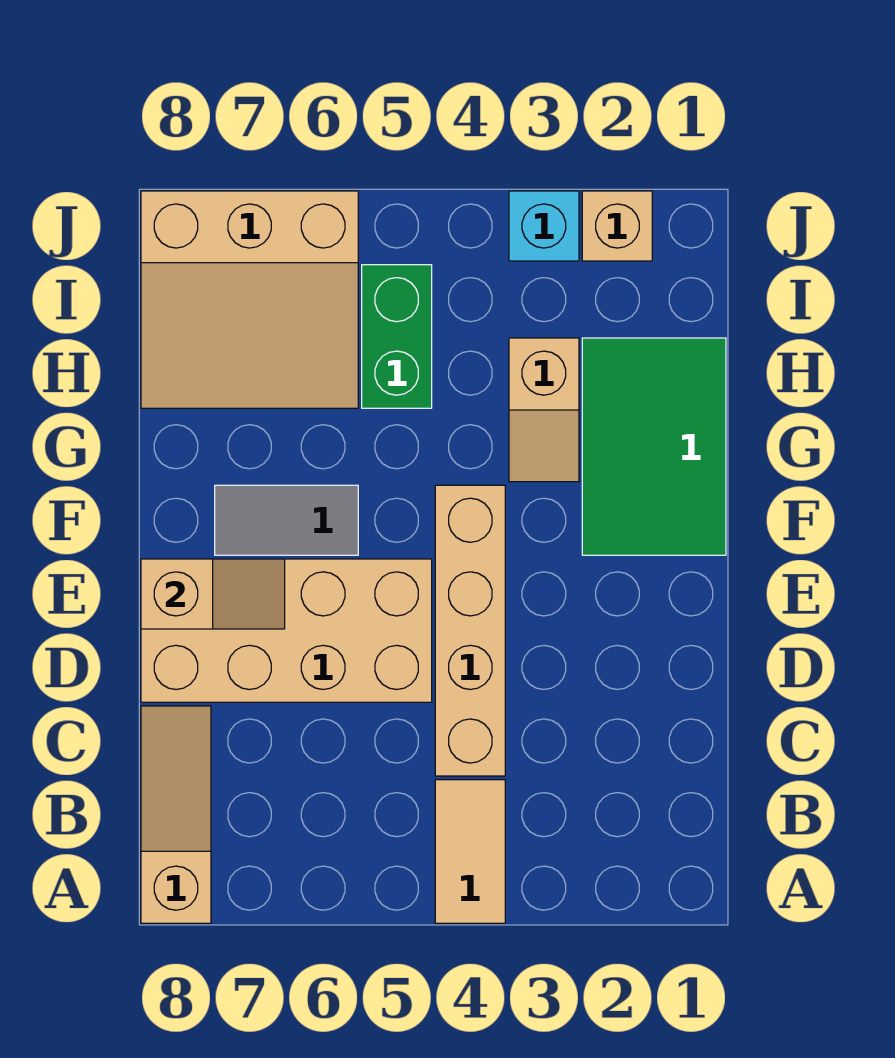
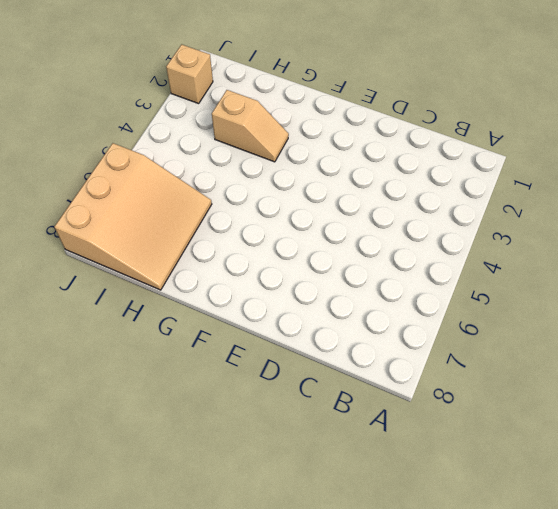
none -> tan 1x2 tile [435,780,505,923]
none -> tan 1x3 slope [141,706,211,923]
none -> tan 1x4 brick [435,485,505,776]

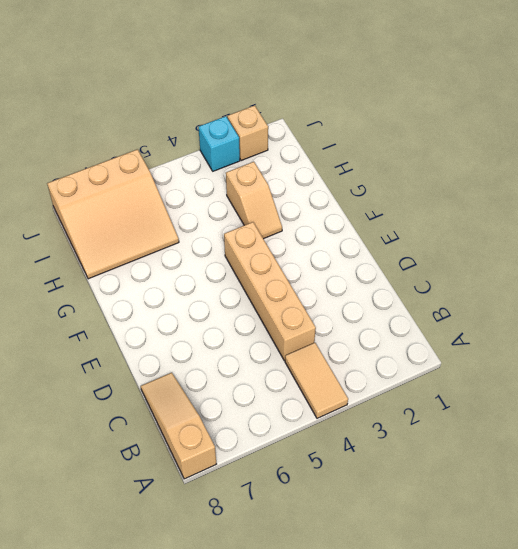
none -> tan 2x4 brick [141,559,432,702]
none -> green 2x3 tile [582,338,726,555]
none -> grey 1x2 tile [215,485,358,555]

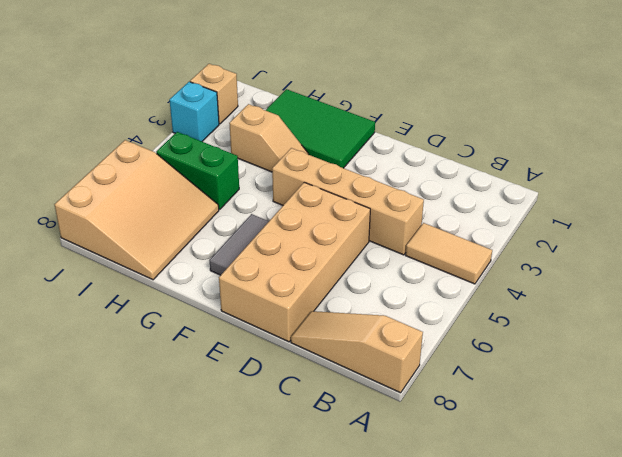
none -> tan 1x2 slope [141,559,285,629]

